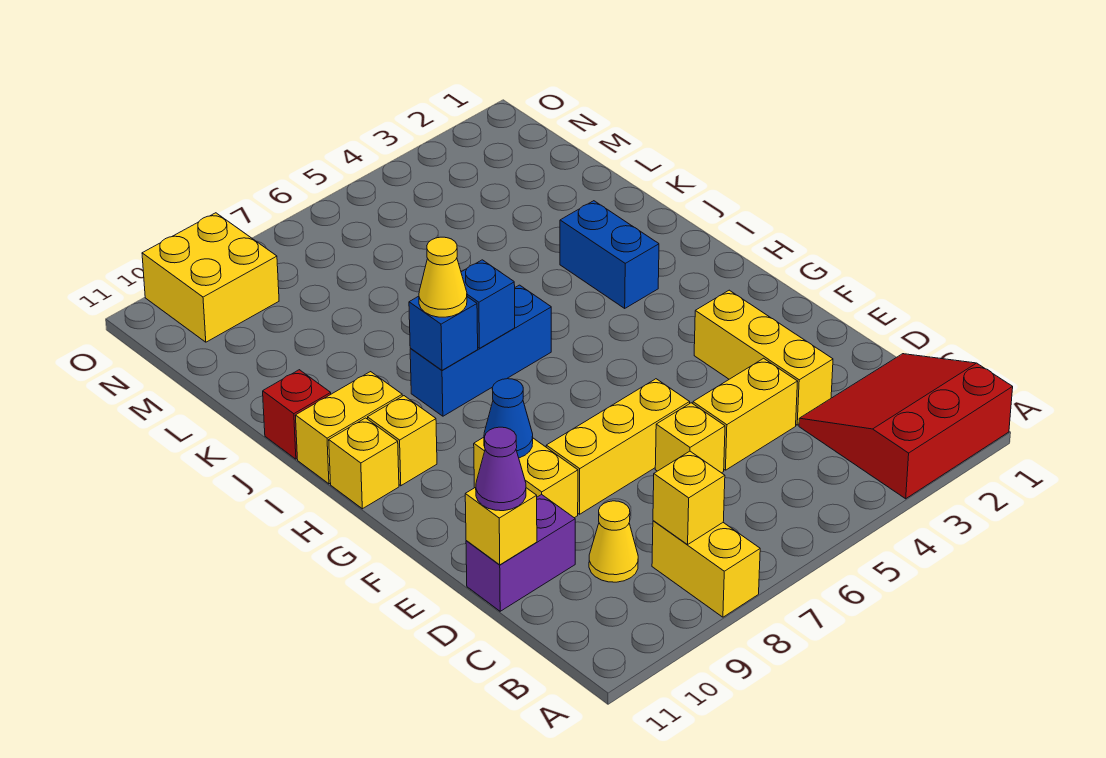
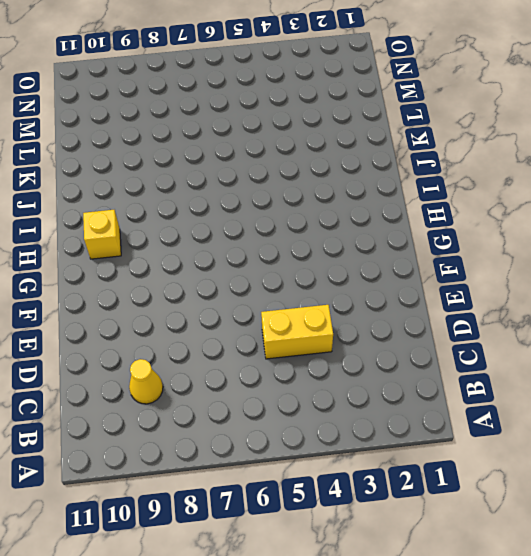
none -> red 3x3 slope [799,354,1013,499]
none -> yellow 1x2 brick [652,521,760,617]
none -> yellow 1x3 brick [694,290,833,425]

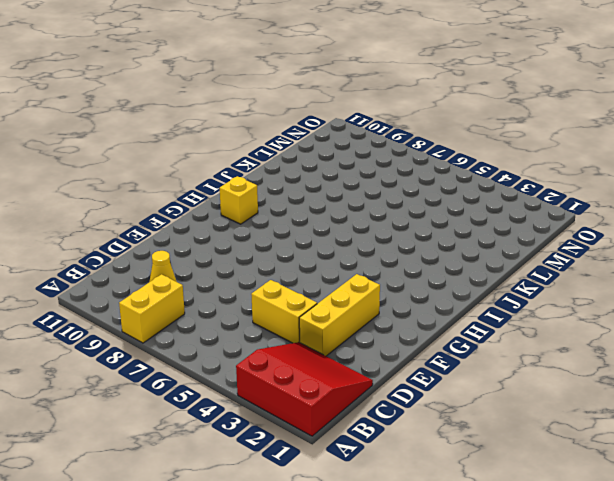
none -> yellow 1x1 brick [655,403,725,473]
none -> purple 1x2 brick [466,494,575,611]
none -> yellow 1x3 brick [546,379,690,514]

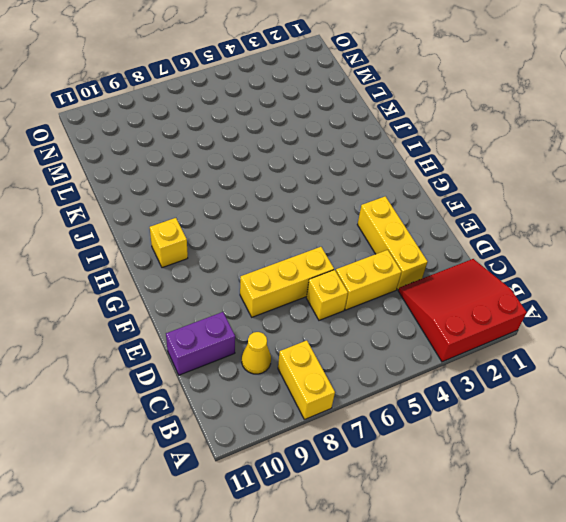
none -> yellow 1x2 brick [474,437,578,518]
none -> yellow 1x1 brick [329,418,399,509]
none -> blue 1x2 brick [560,201,659,308]

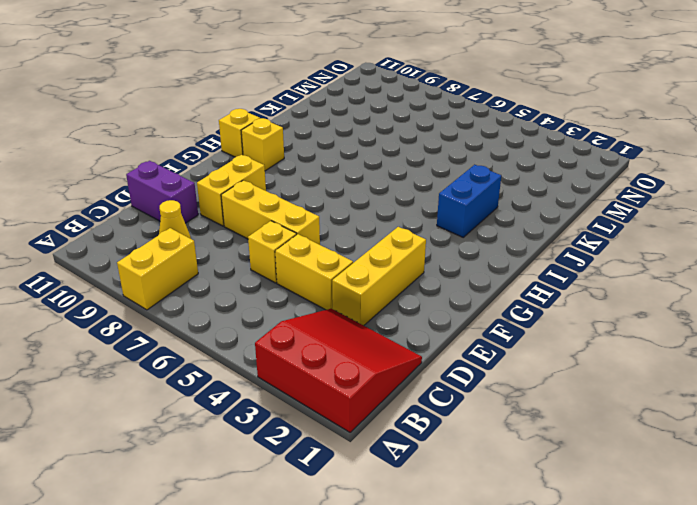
none -> blue 1x3 brick [410,285,551,416]
none -> yellow 1x2 brick [295,372,402,484]
none -> red 1x1 brick [263,370,331,459]

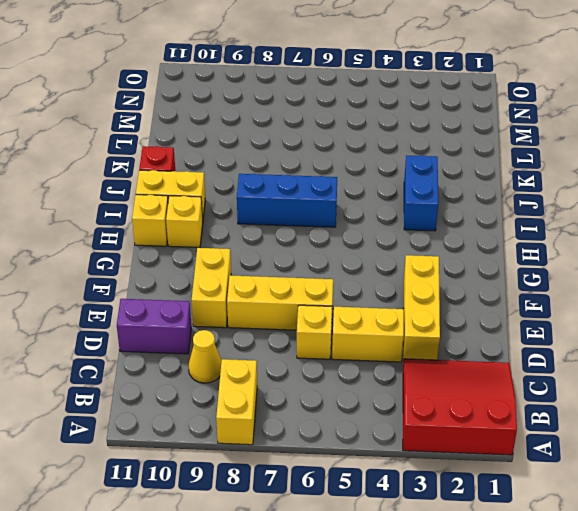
none -> yellow 2x2 brick [142,213,279,342]
none -> yellow 1x1 brick [653,451,725,545]
none -> yellow 1x1 brick [465,487,537,565]

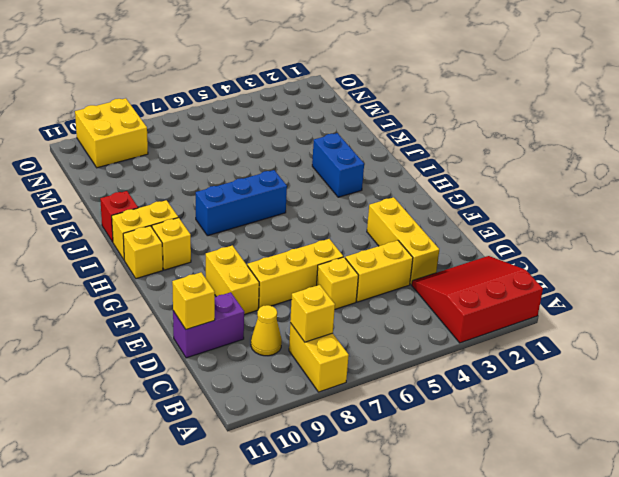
none -> blue 1x1 cone [484,379,533,458]
none -> blue 1x1 brick [461,260,515,348]
none -> blue 1x1 brick [409,296,478,370]

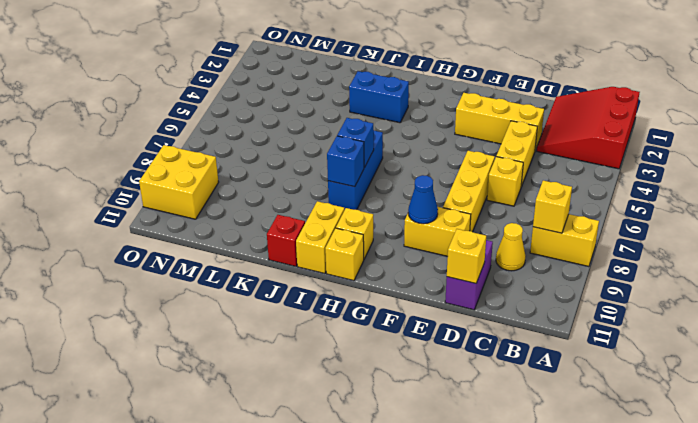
none -> purple 1x1 cone [476,427,526,511]
none -> yellow 1x1 cone [419,237,467,317]

